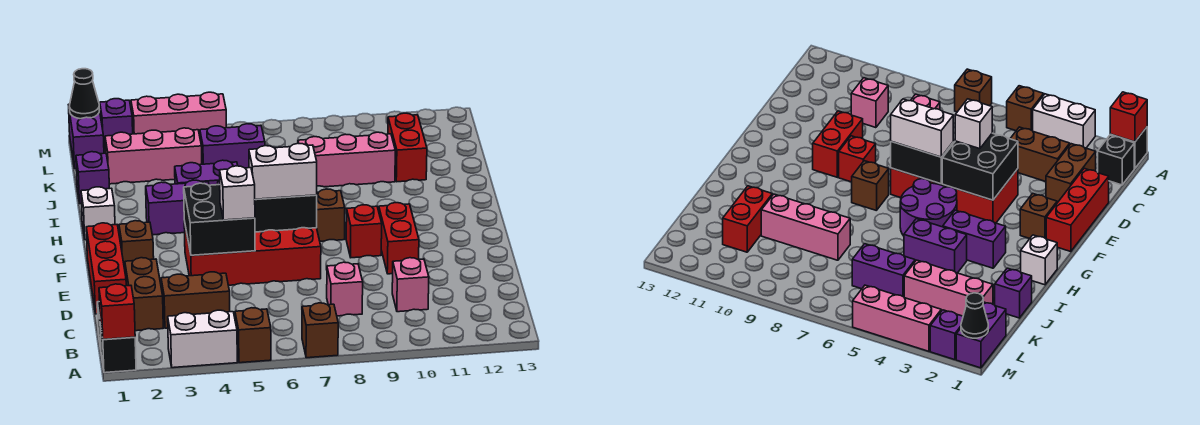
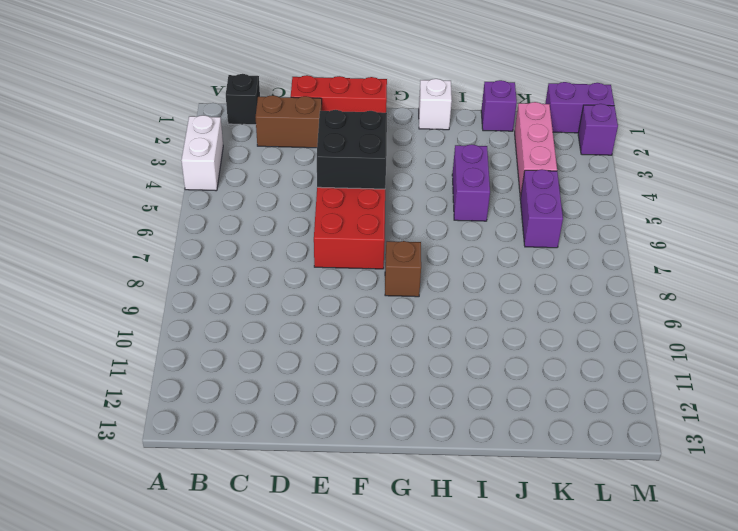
none -> black 1x1 brick [100,324,136,373]
none -> brown 1x1 brick [235,308,271,363]
none -> brown 1x1 brick [302,303,338,358]
none -> brown 1x2 brick [161,272,230,328]

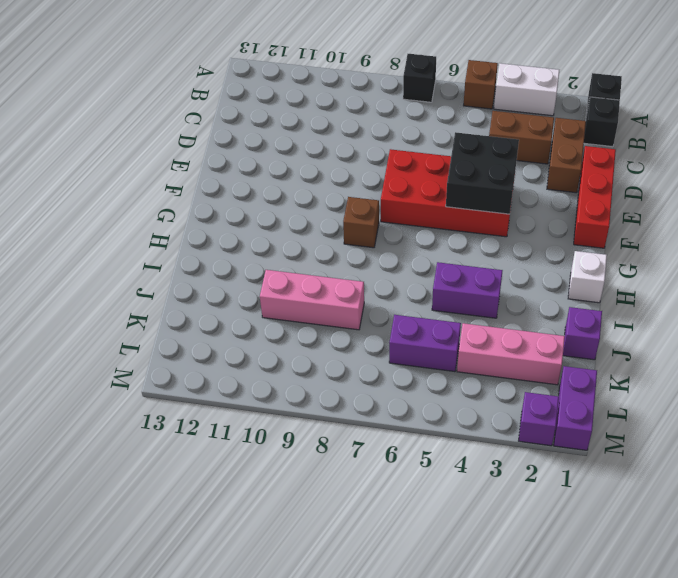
black 1x1 brick [403,54,436,102] -> brown 1x1 brick [302,303,338,358]
none -> pink 1x1 brick [327,262,363,316]
none -> pink 1x1 brick [392,258,429,312]
none -> red 1x2 brick [379,203,419,274]
none -> brown 1x1 brick [119,221,154,269]

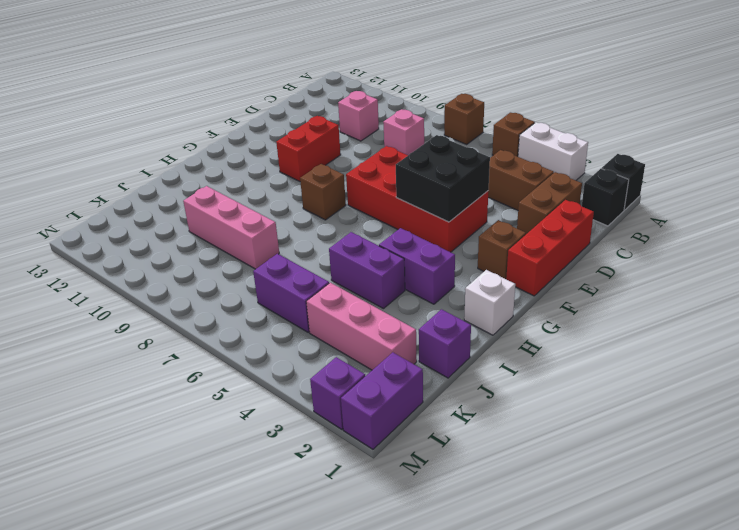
none -> red 1x1 brick [346,205,382,258]
none -> purple 2x2 round brick [900,179,957,236]
none -> red 1x2 brick [388,113,427,182]
none -> pink 1x3 brick [131,92,226,136]

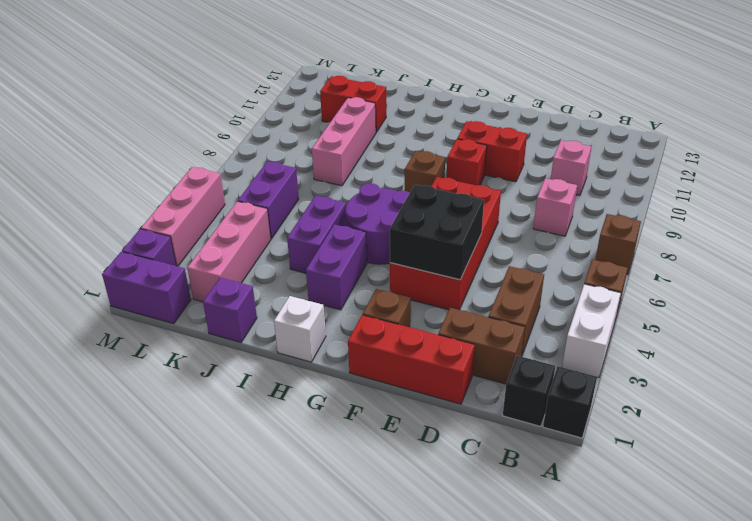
none -> red 1x1 brick [99,284,135,339]
none -> black 1x2 brick [255,195,317,232]
none -> black 1x1 cone [69,69,99,119]
none -> white 1x1 brick [220,166,255,220]

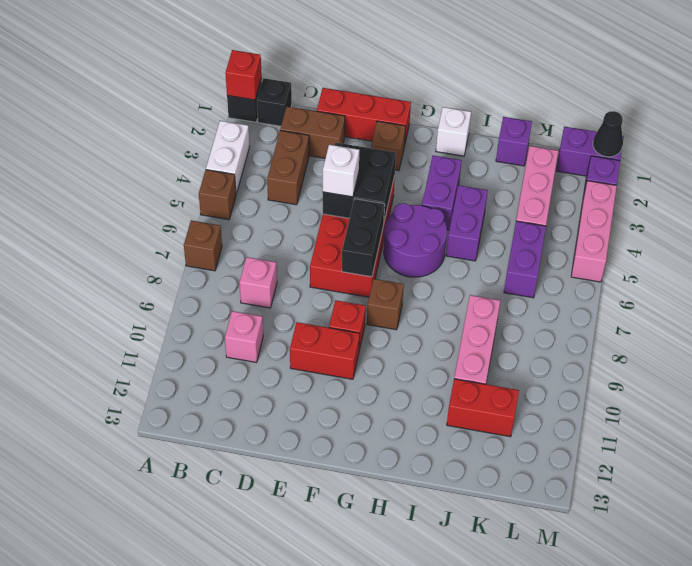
none -> white 1x2 brick [249,144,317,199]

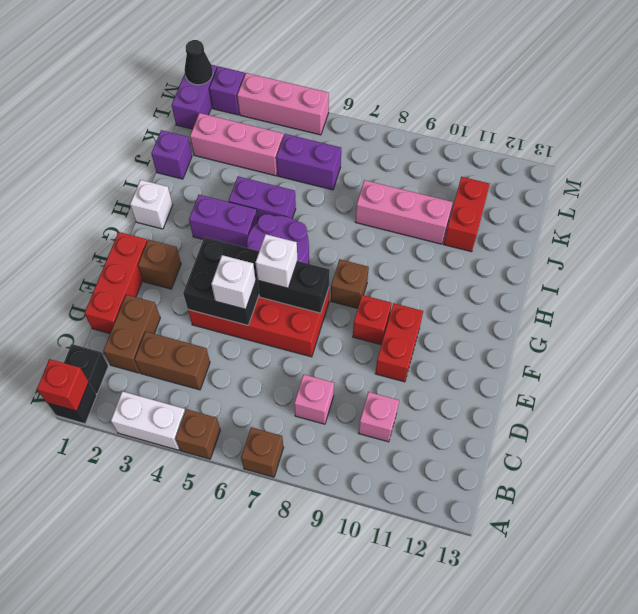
white 1x1 brick [255,234,298,288] -> white 1x2 brick [249,144,317,199]

